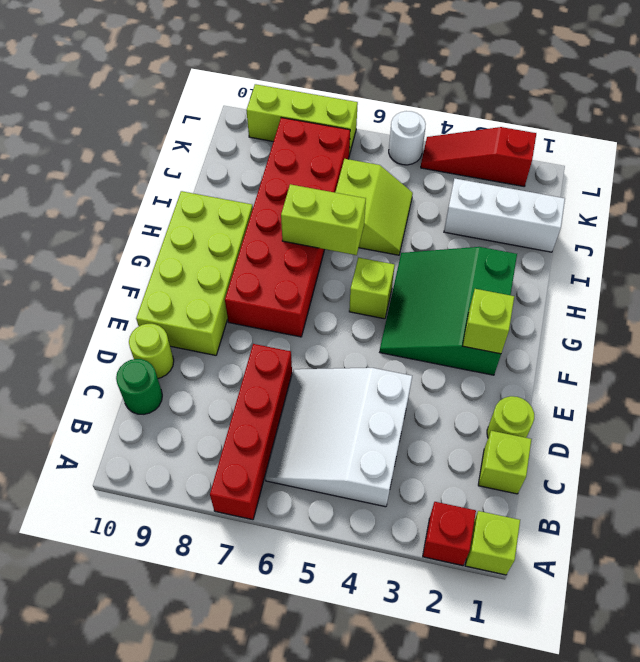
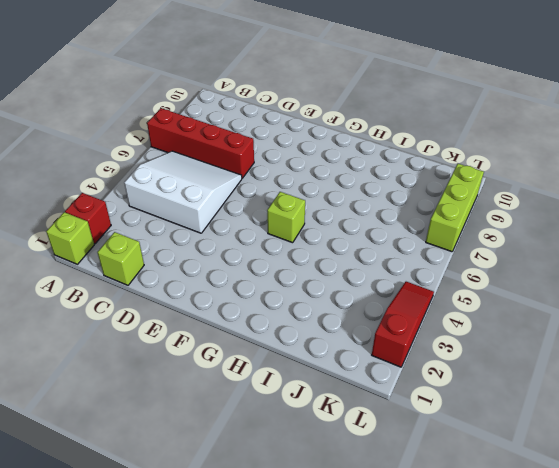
none -> green 1x1 round brick [116,359,162,414]
none -> lime 1x1 round brick [487,396,534,438]
none -> lime 1x1 round brick [129,324,174,378]

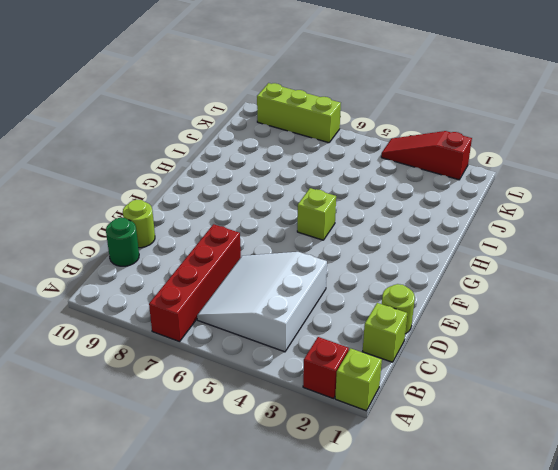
none -> lime 2x4 brick [136,191,253,355]
none -> green 3x3 slope [380,247,517,375]
none -> red 2x6 brick [225,118,350,337]

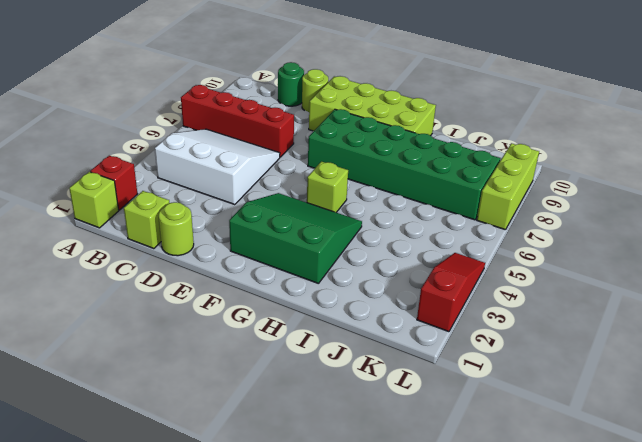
green 2x6 brick [308,109,500,220] -> red 2x6 brick [225,118,350,337]
none -> lime 2x2 slope [335,159,413,255]
none -> white 1x3 brick [444,179,565,252]
none -> white 1x1 round brick [389,111,426,165]

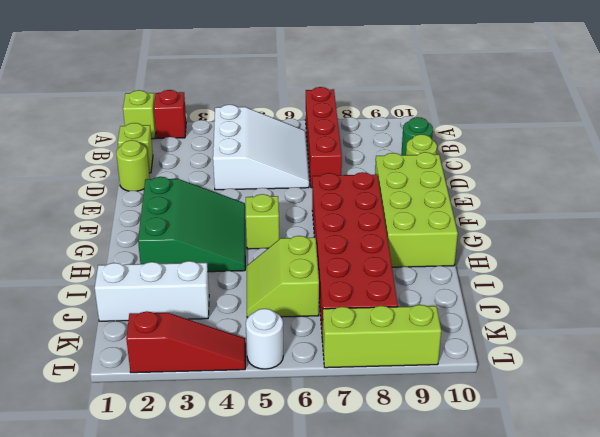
none -> lime 1x1 brick [463,289,514,354]
none -> lime 1x2 brick [281,184,366,255]

